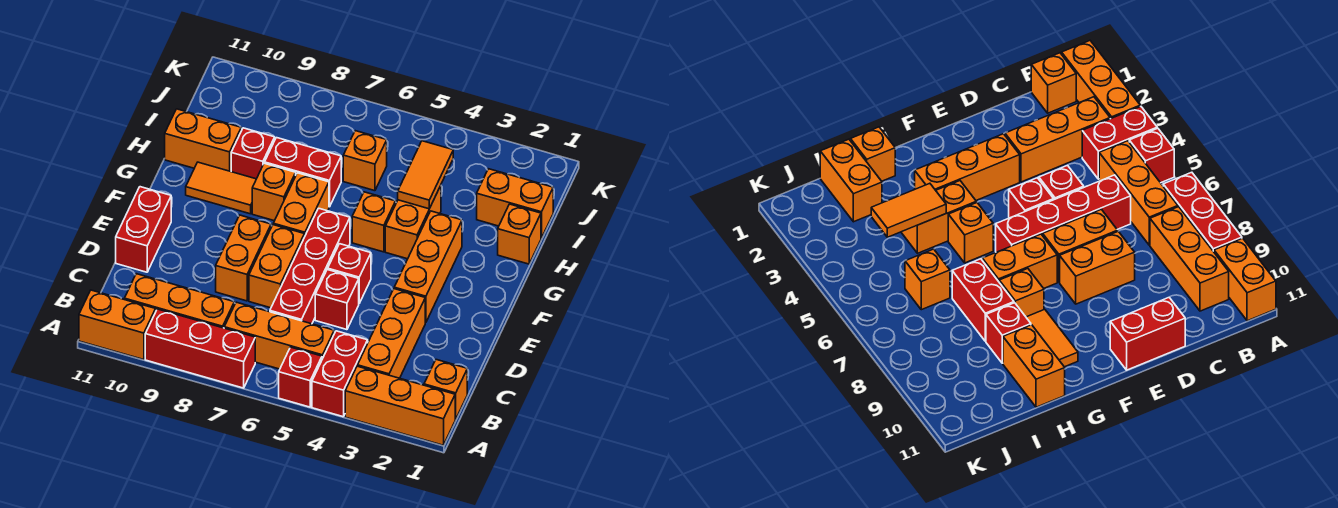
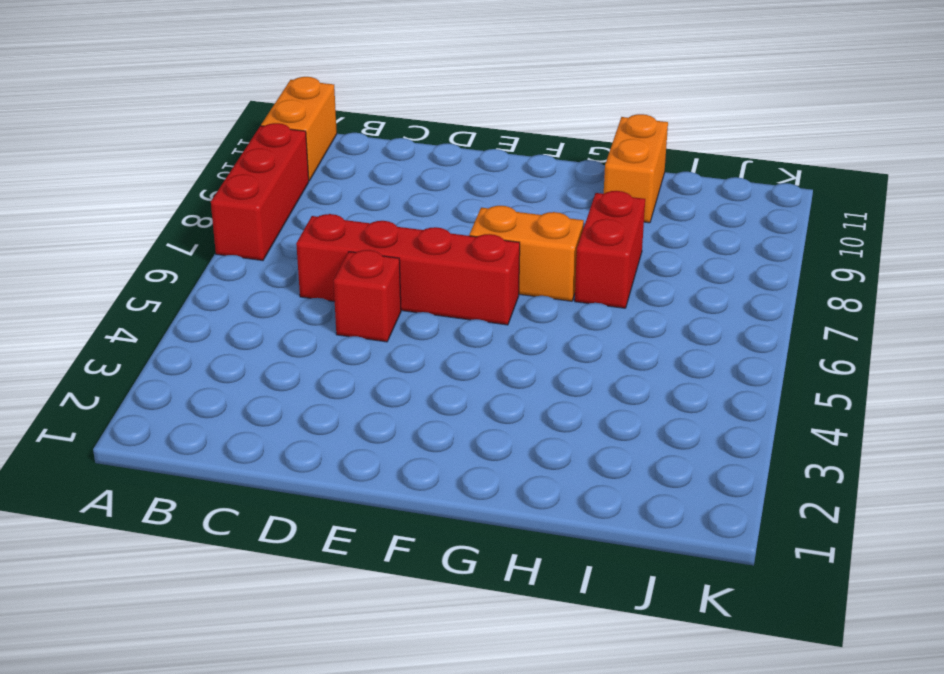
none -> orange 1x3 brick [345,366,455,445]
none -> red 1x2 brick [312,331,368,417]
none -> red 1x1 brick [279,347,322,407]

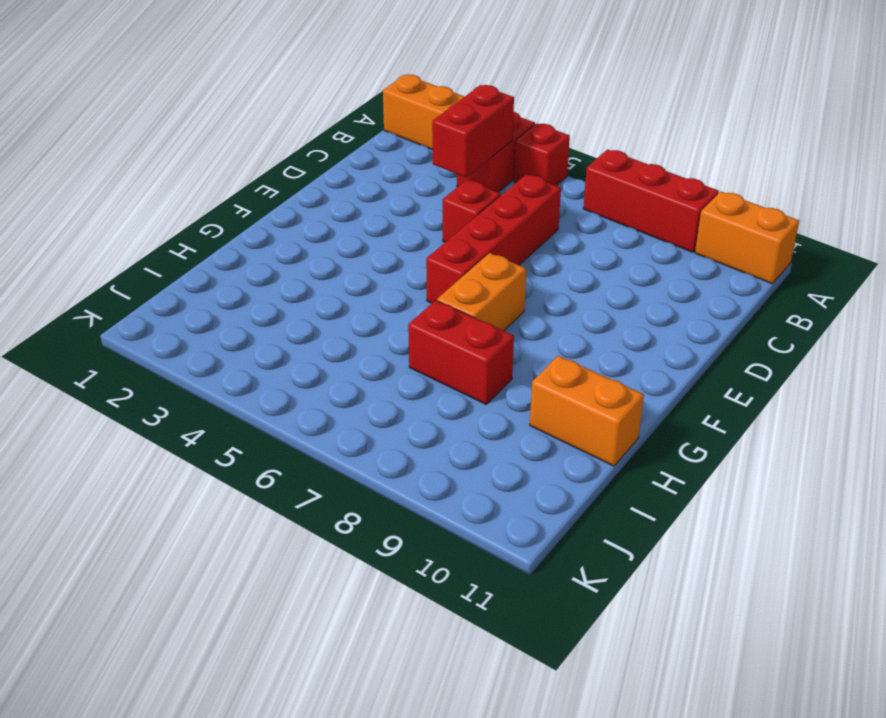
red 1x2 brick [432,85,514,178] -> red 1x2 brick moved to [116,187,171,272]
none -> orange 1x1 brick [424,360,467,419]
none -> orange 1x3 brick [358,289,425,378]
none -> orange 1x3 brick [224,302,334,369]

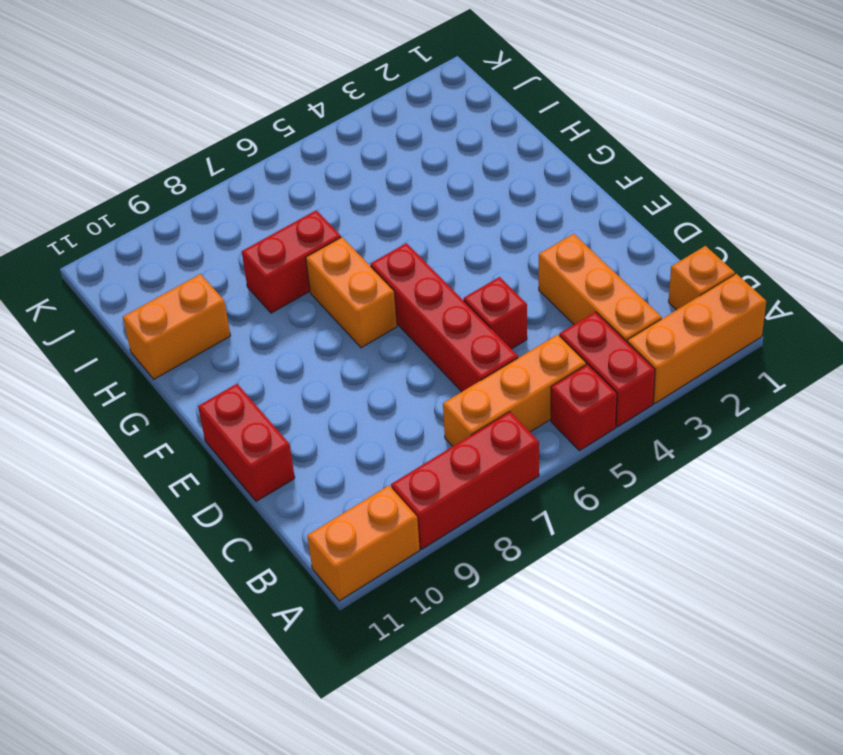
none -> orange 1x3 brick [124,274,234,328]
none -> orange 1x2 brick [249,225,304,308]
none -> orange 1x2 brick [216,215,271,301]

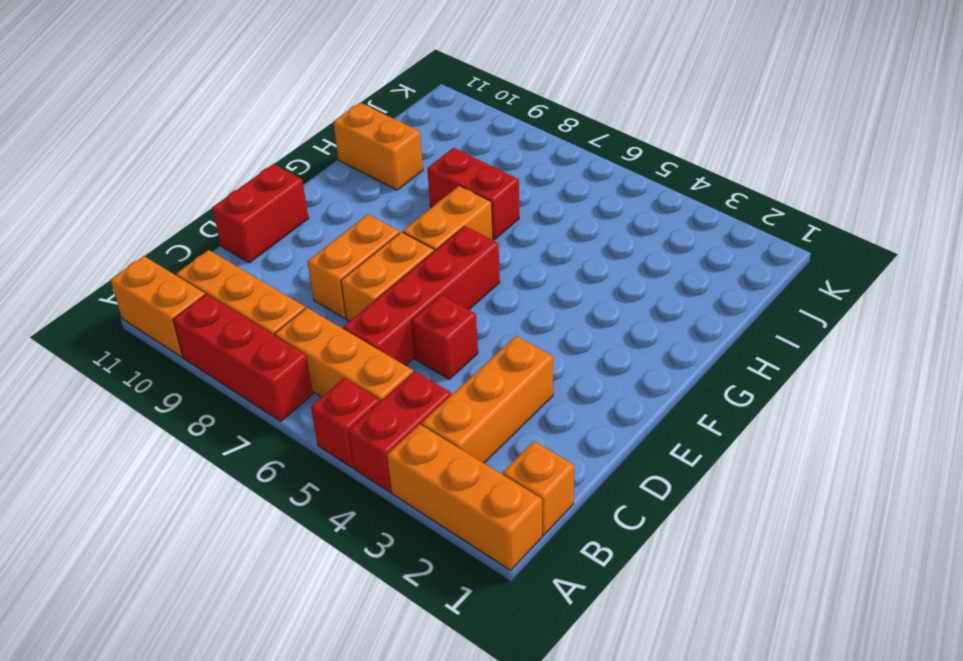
none -> orange 1x3 brick [394,211,462,323]
none -> red 1x1 brick [328,244,371,303]
none -> orange 1x2 brick [385,186,441,259]

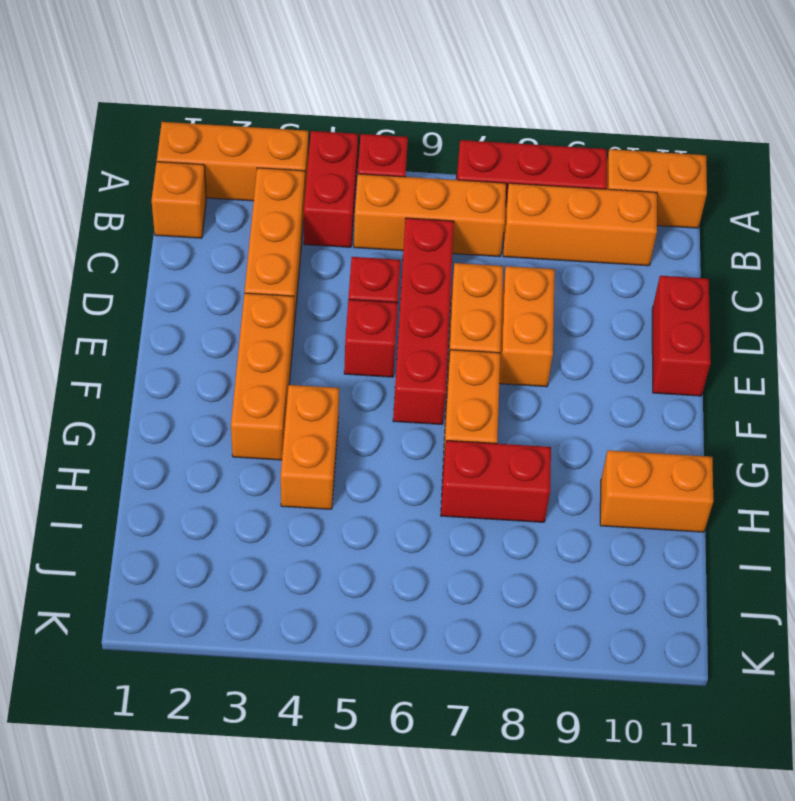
none -> orange 1x1 brick [352,192,396,252]
none -> orange 1x1 brick [252,163,296,221]
none -> orange 1x2 tile [186,162,256,214]

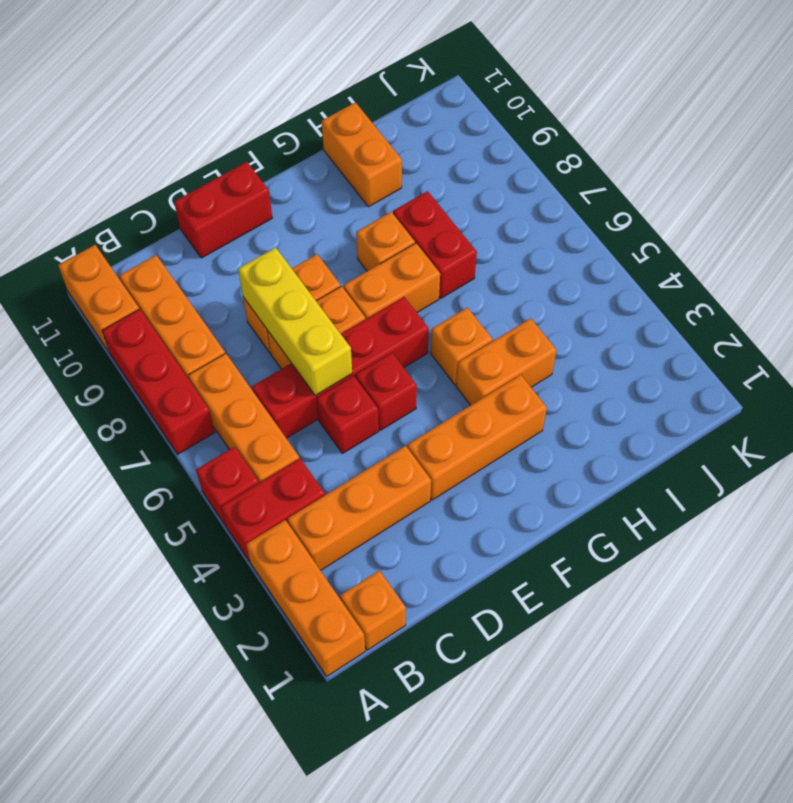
yellow 1x3 brick [238,247,352,395] -> none
none -> orange 1x2 tile [186,162,256,214]
none -> orange 1x1 brick [498,204,541,264]
none -> red 1x1 brick [231,128,275,179]

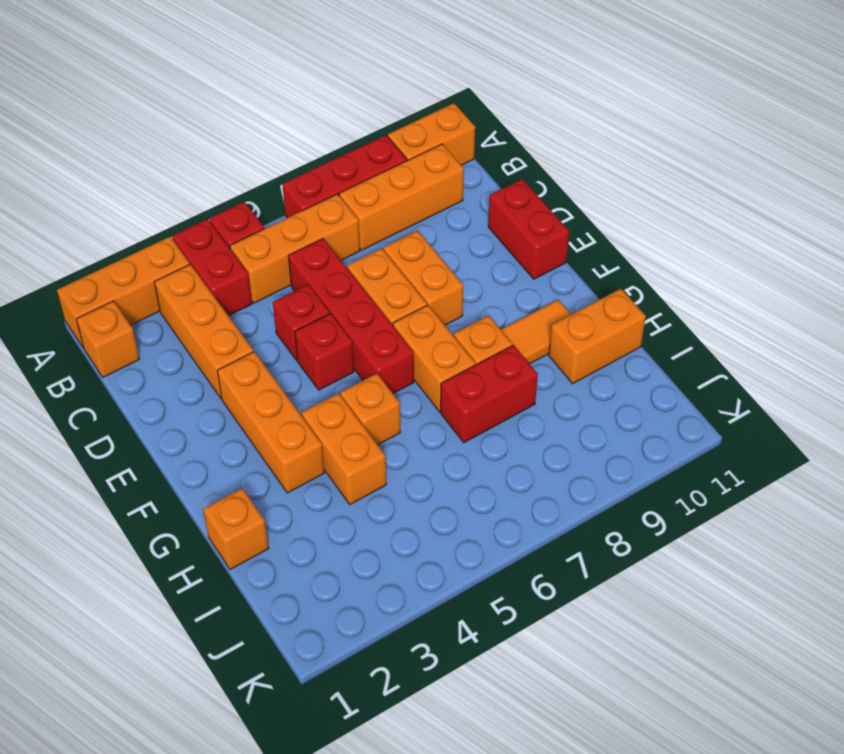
none -> red 1x1 brick [231,128,275,179]
none -> orange 1x2 brick [477,169,553,238]
none -> orange 1x1 brick [343,131,387,191]

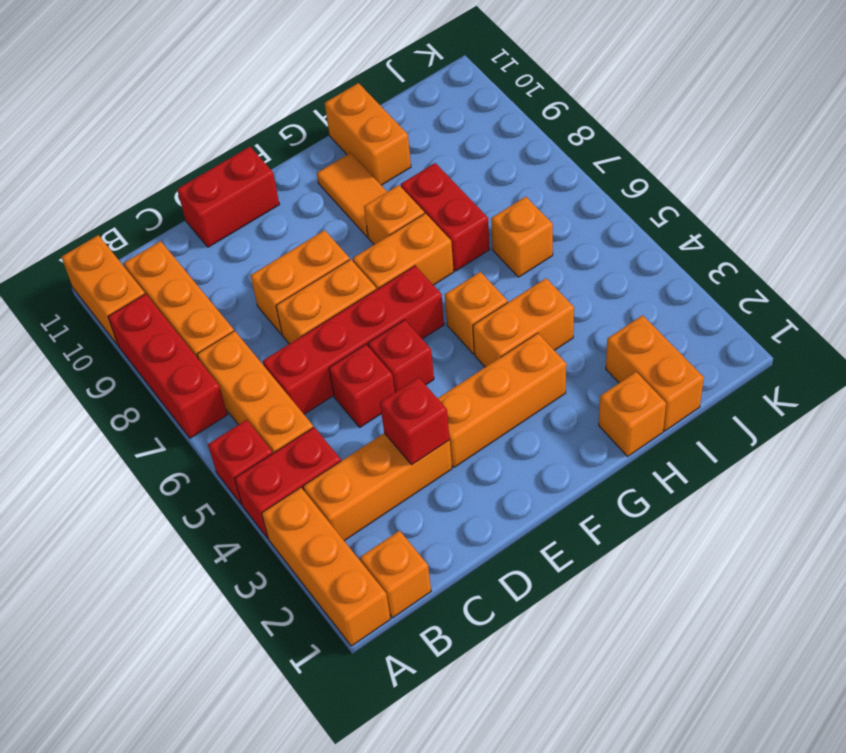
red 1x1 brick [380,377,450,465] -> red 1x1 brick moved to [231,128,275,179]
none -> orange 1x2 tile [398,141,453,209]

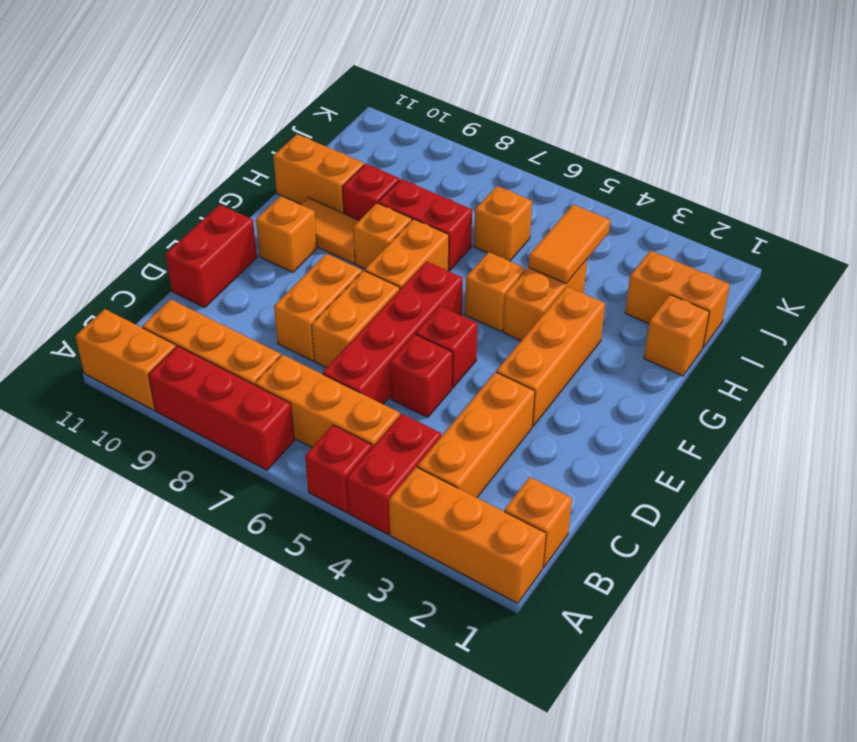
orange 1x1 brick [256,196,317,272] -> none

